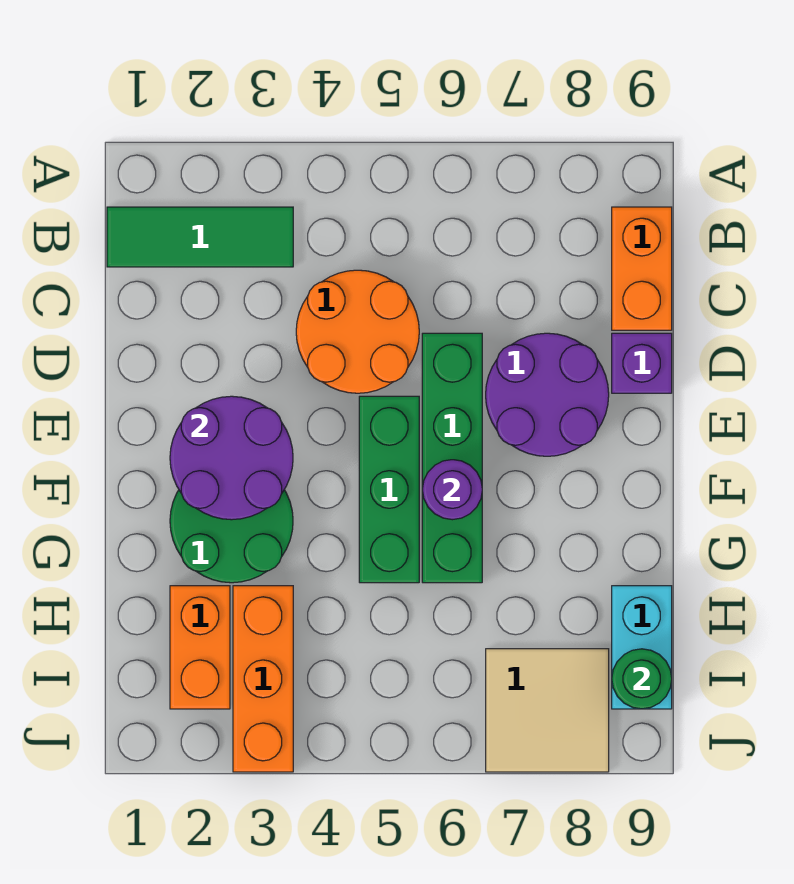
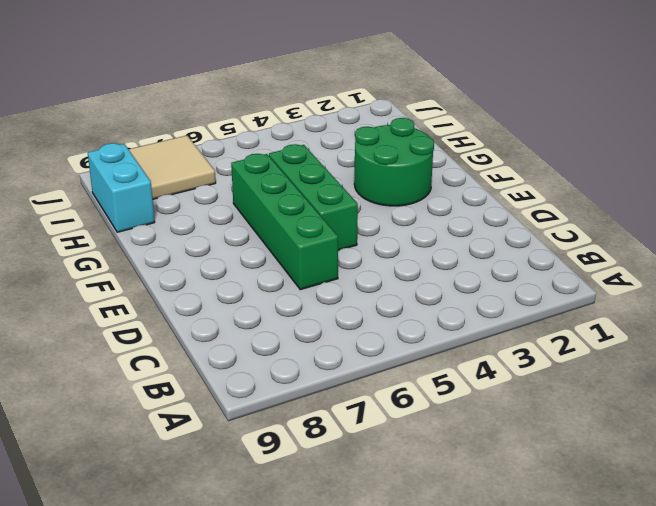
none -> green 1x3 tile [107,207,293,267]
none -> orange 1x2 brick [612,207,672,330]
none -> orange 2x2 round brick [296,270,419,393]

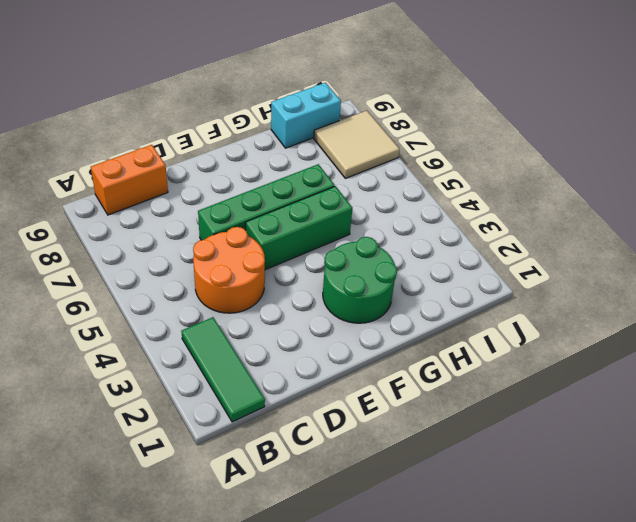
none -> purple 2x2 round brick [486,333,609,456]
none -> purple 1x1 brick [612,333,672,393]
none -> orange 1x2 brick [170,586,230,709]

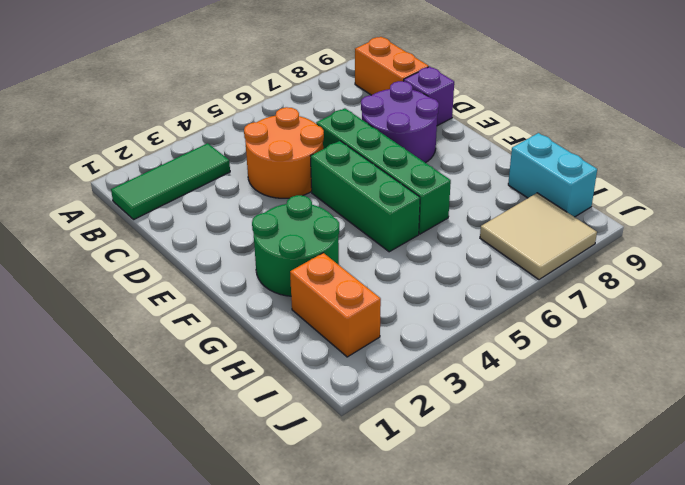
none -> orange 1x3 brick [233,586,293,772]
none -> purple 2x2 round brick [170,396,293,520]
none -> purple 1x1 round brick [422,460,482,520]

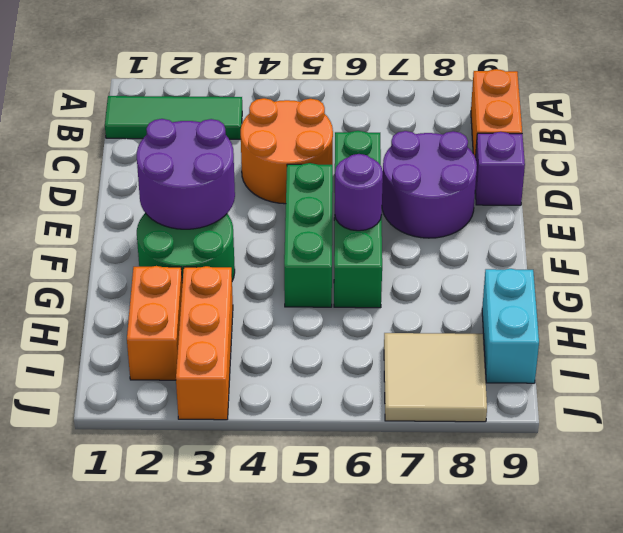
none -> green 1x1 round brick [612,649,672,709]

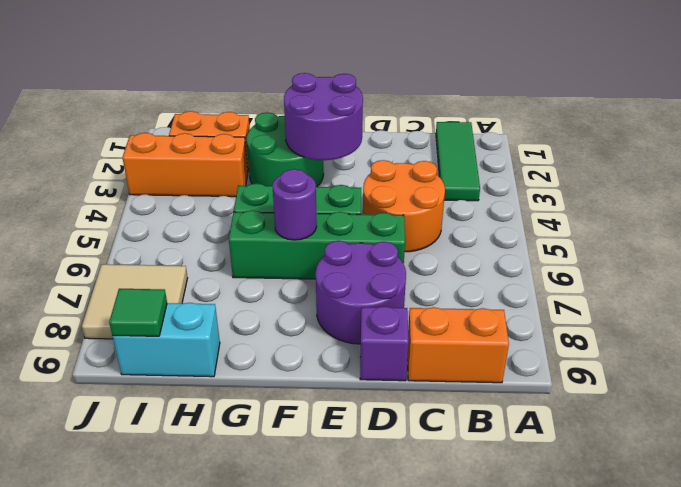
green 1x1 tile [109,289,167,336] -> green 1x1 round brick [612,649,672,709]

